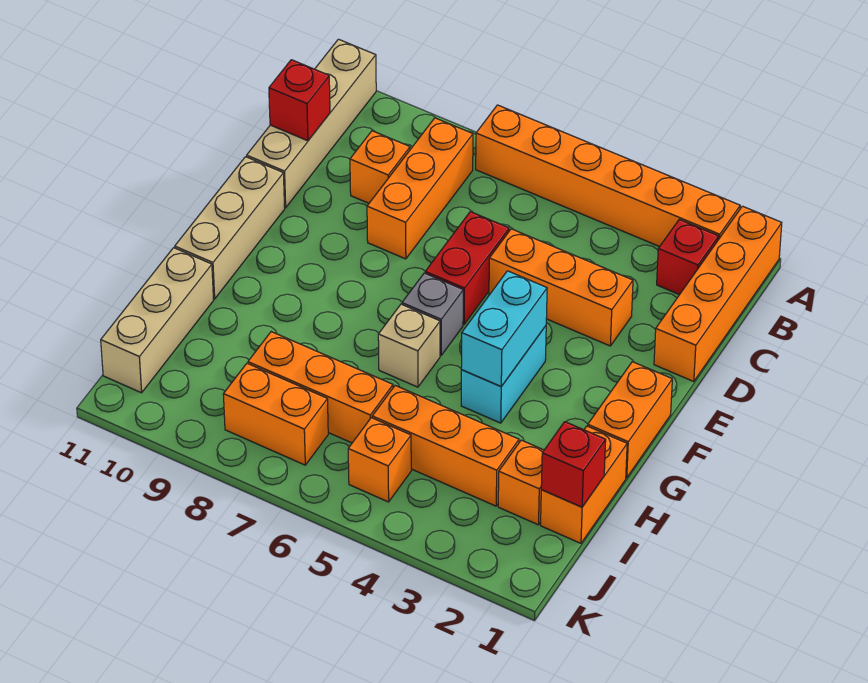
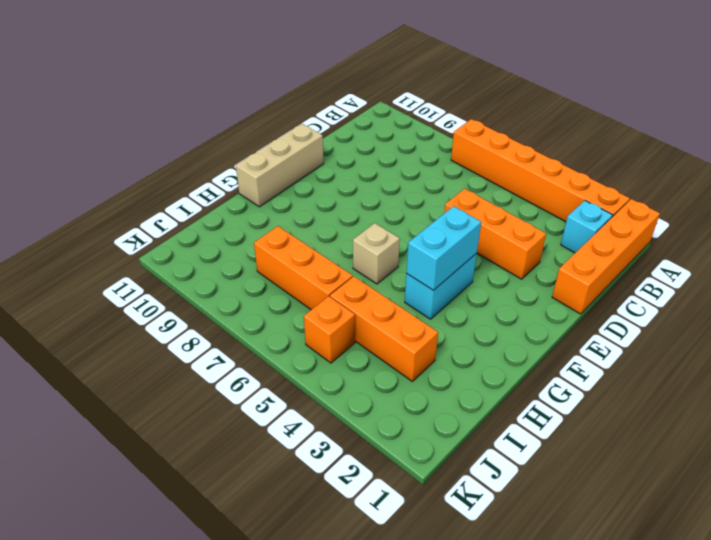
cyan 1x1 brick [561,201,613,253] -> red 1x1 brick [657,219,719,295]
none -> tan 1x4 brick [247,39,376,208]
none -> orange 1x3 brick [367,118,473,259]
none -> orange 1x1 brick [350,131,410,203]

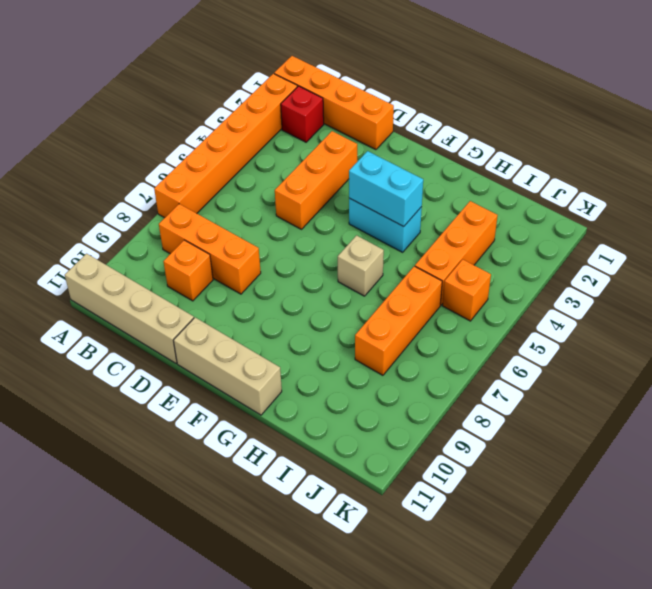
none -> red 1x2 brick [425,212,509,324]
none -> orange 1x2 brick [588,362,672,478]
none -> grey 1x1 brick [402,273,463,355]

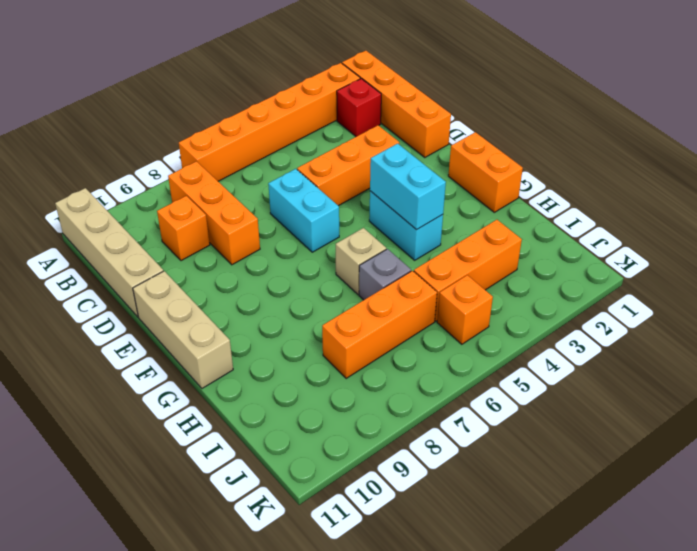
cyan 1x2 brick [268,169,339,252] -> red 1x2 brick [425,212,509,324]
grey 1x1 brick [359,249,411,300] -> grey 1x1 brick moved to [402,273,463,355]
none -> orange 1x2 brick [541,426,627,543]
none -> tan 1x3 brick [101,248,214,393]
none -> orange 1x1 brick [498,440,544,525]

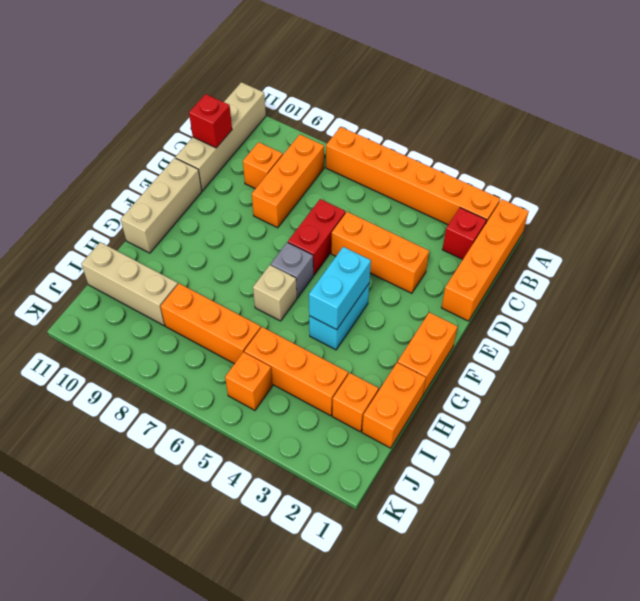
tan 1x3 brick [81,242,178,326] -> tan 1x3 brick turned to [101,248,214,393]
none -> orange 1x2 brick [223,363,328,465]
none -> red 1x1 brick [541,422,606,507]

